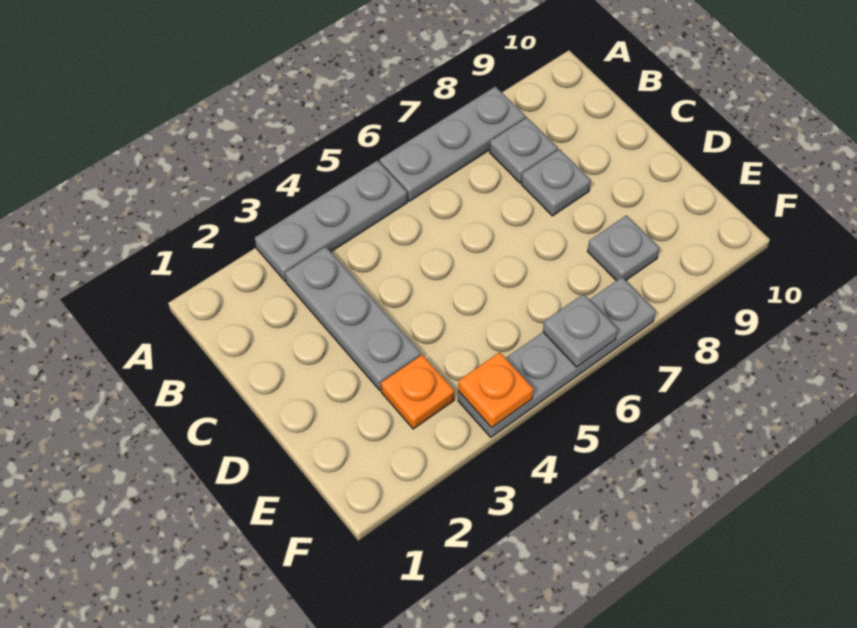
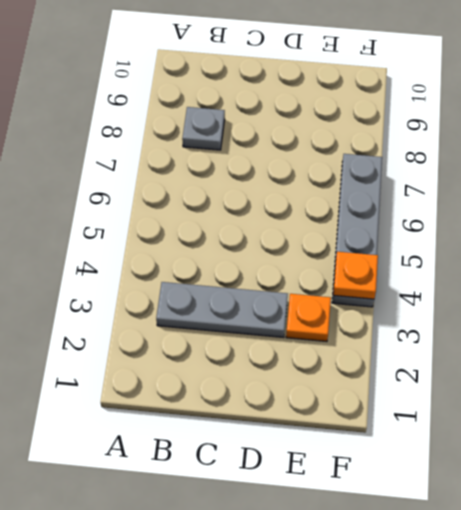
none -> grey 1x3 plate [255,161,407,281]
none -> grey 1x3 plate [380,86,525,201]

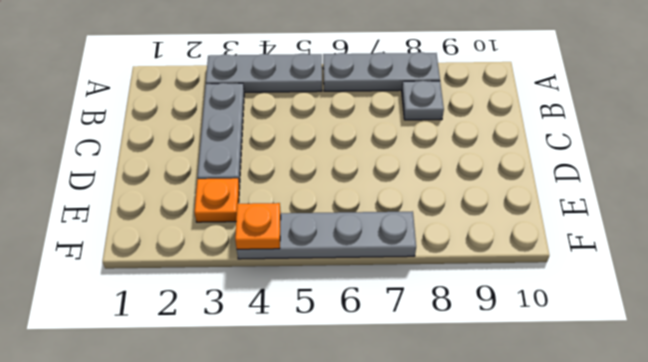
none -> grey 1x1 plate [521,149,591,216]
none -> grey 1x1 plate [588,215,659,281]

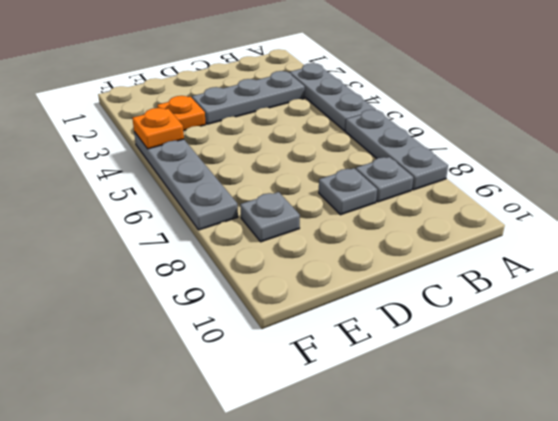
none -> grey 1x1 plate [543,294,618,367]

